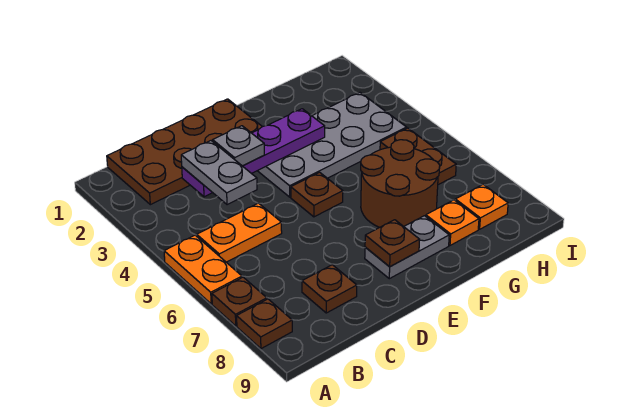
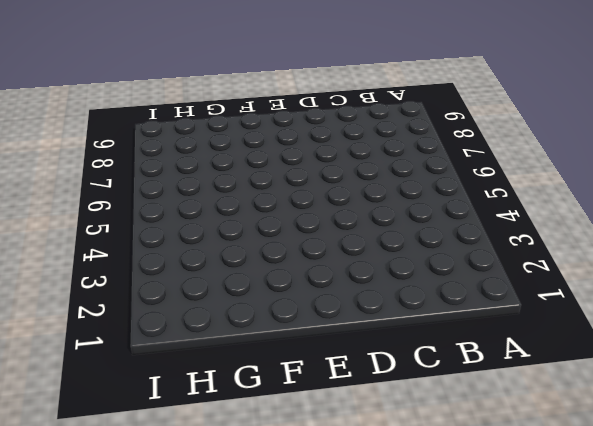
none -> orange 1x2 plate [164,235,242,304]
none -> brown 1x1 plate [212,277,267,326]
none -> brown 1x1 plate [237,299,292,349]

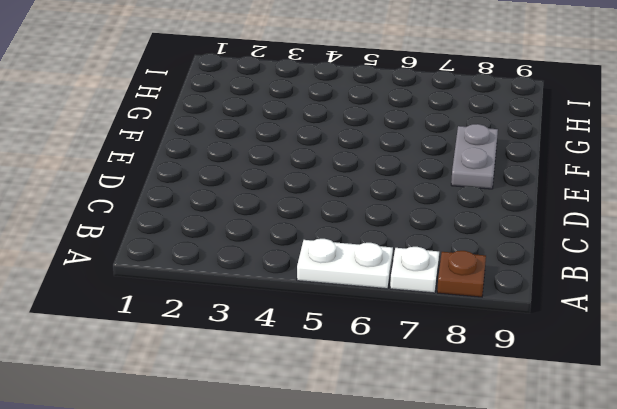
white 1x2 plate [297,239,393,289] -> orange 1x2 plate [164,235,242,304]
white 1x1 plate [390,247,439,293] -> brown 1x1 plate [212,277,267,326]
none -> brown 2x4 plate [107,99,262,205]
none -> orange 1x2 plate [197,203,282,262]
none -> brown 1x1 plate [302,265,357,313]

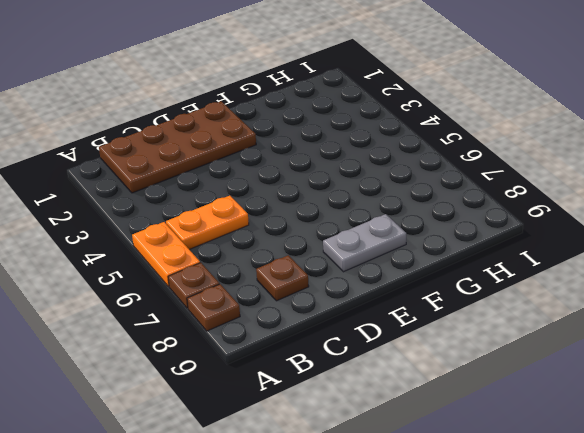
none -> grey 2x4 plate [258,93,407,197]
none -> brown 1x1 plate [291,172,343,217]
none -> brown 2x2 round brick [361,140,440,227]

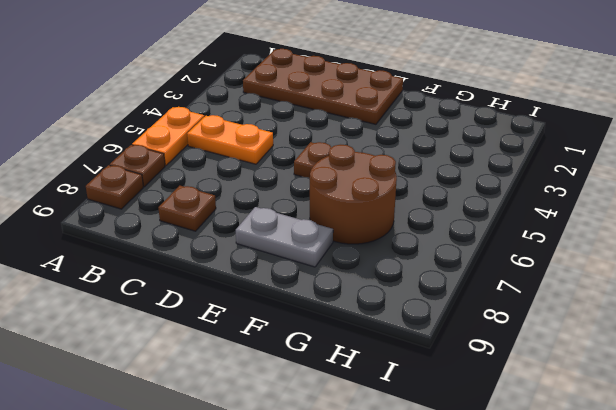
none -> grey 2x4 plate [258,93,407,197]
none -> orange 1x1 plate [426,200,479,245]
none -> brown 1x2 plate [380,128,456,185]

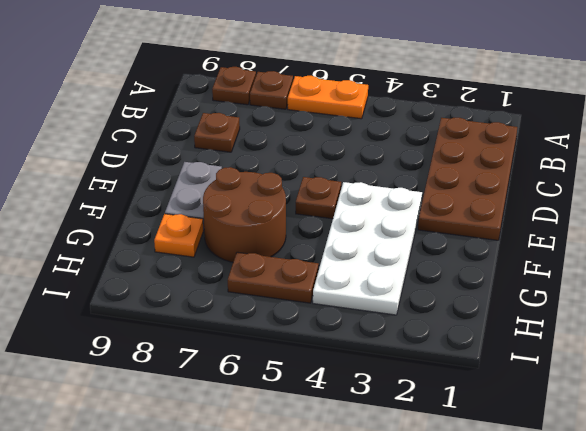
white 2x4 plate [313,182,422,315] -> grey 2x4 plate [258,93,407,197]
none -> orange 1x2 plate [197,203,282,262]
none -> orange 1x1 plate [455,184,508,229]
none -> purple 1x4 plate [182,109,325,197]

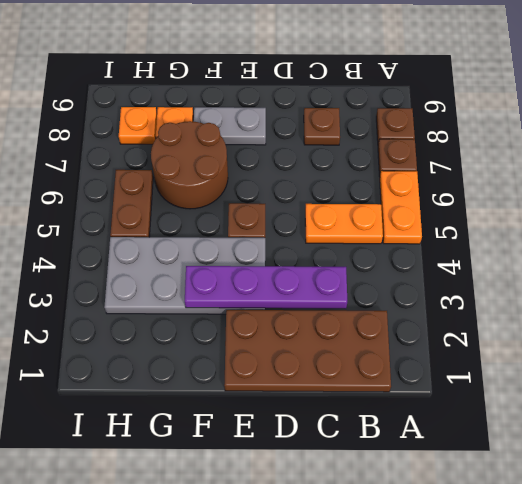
none -> brown 1x1 plate [365,220,420,267]
none -> grey 1x2 plate [181,141,257,205]
none -> grey 1x1 plate [213,126,264,166]

